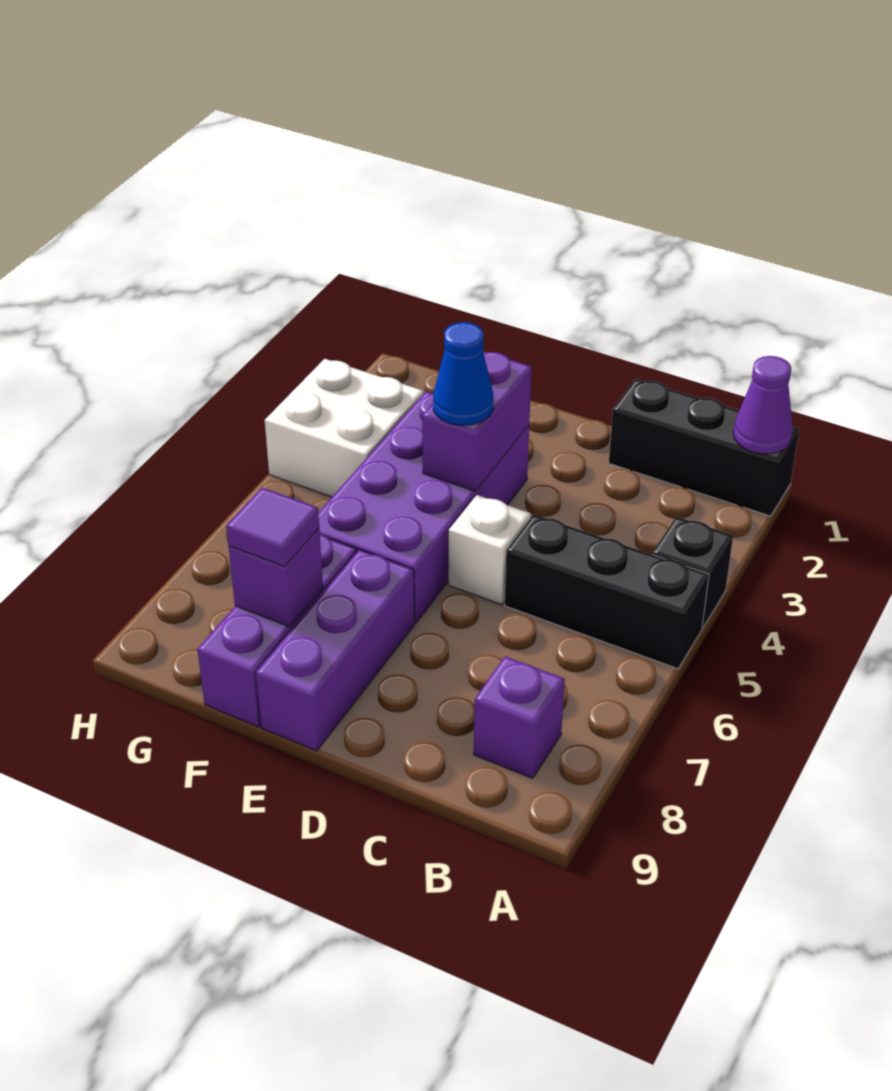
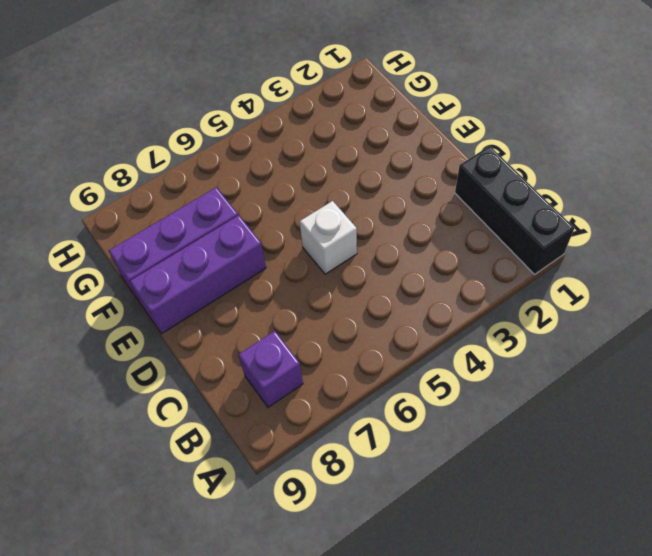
none -> black 1x1 brick [652,517,733,628]
none -> black 1x3 brick [505,514,709,669]
none -> purple 2x4 brick [318,392,529,623]

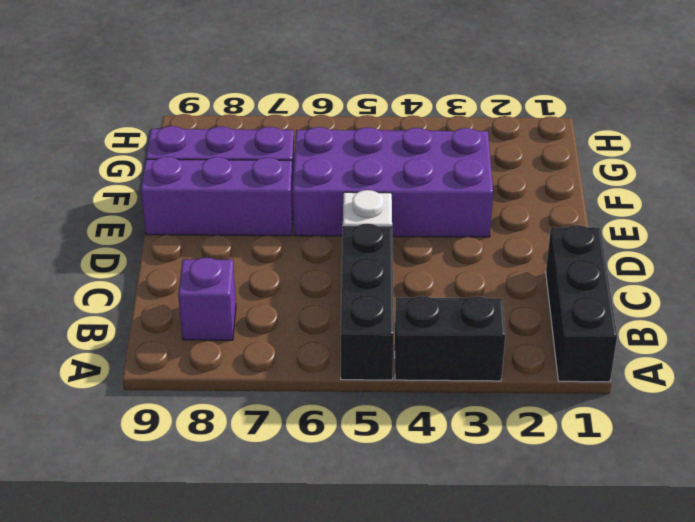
black 1x2 brick [395,296,505,381] -> black 1x1 brick [652,517,733,628]
none -> white 2x2 brick [265,359,423,497]
none -> purple 1x1 cone [733,356,793,454]
none -> purple 1x2 brick [422,351,532,491]

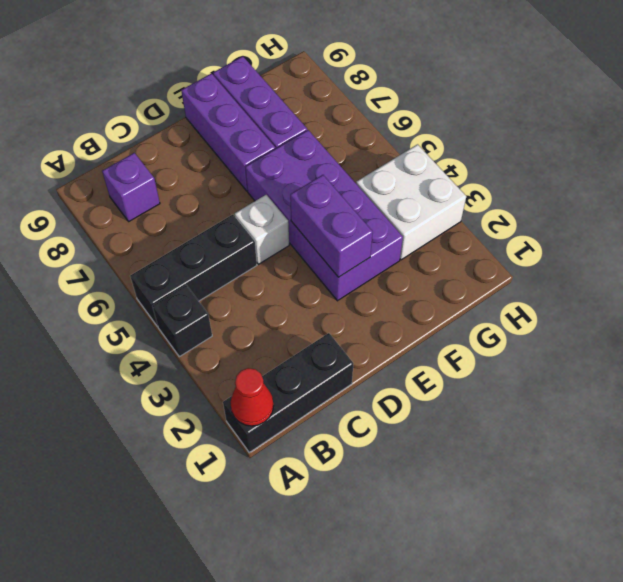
red 1x1 cone [230,368,273,426] -> purple 1x1 cone [733,356,793,454]
none -> purple 1x1 brick [229,528,323,627]
none -> blue 1x1 cone [433,322,493,425]
none -> purple 1x1 tile [226,487,319,567]

